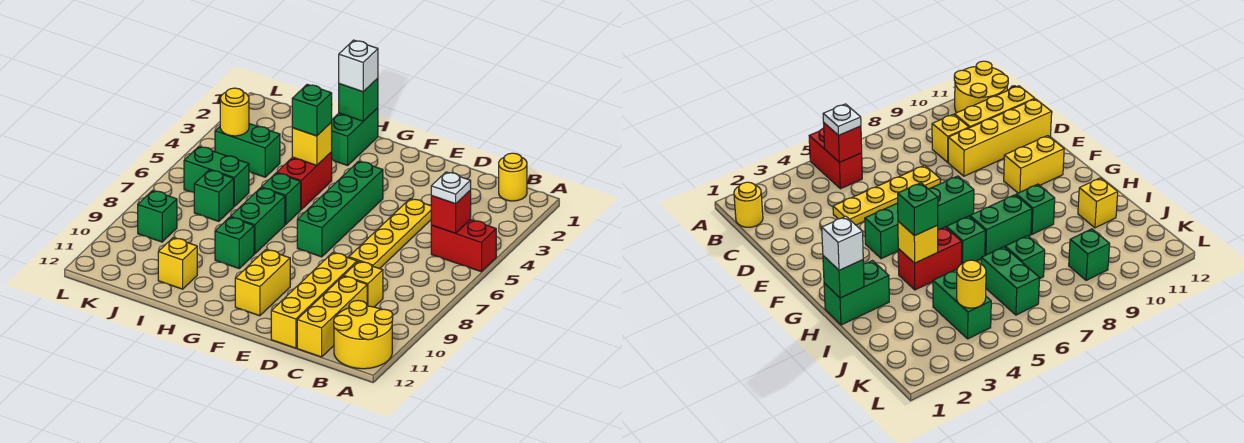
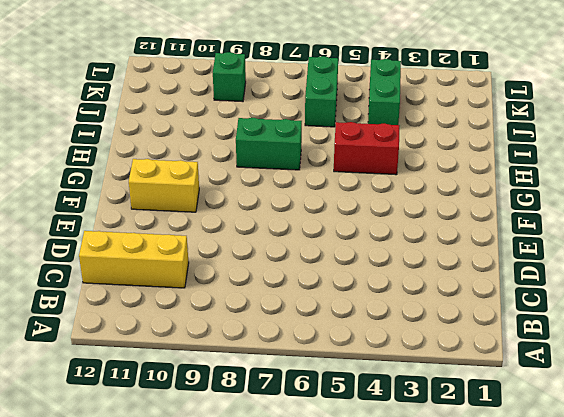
none -> red 1x2 brick [431,220,496,272]
none -> yellow 2x2 round brick [334,301,393,369]
none -> yellow 1x1 round brick [499,153,527,201]

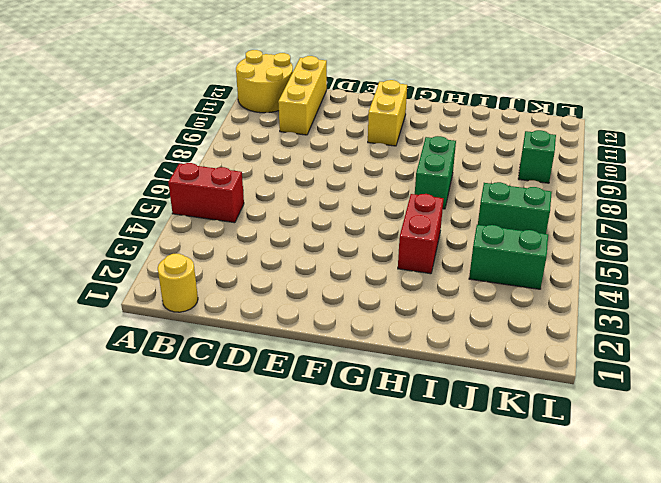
none -> yellow 1x1 brick [344,261,383,307]
none -> yellow 1x4 plate [349,199,431,269]
none -> yellow 1x4 brick [271,253,357,348]

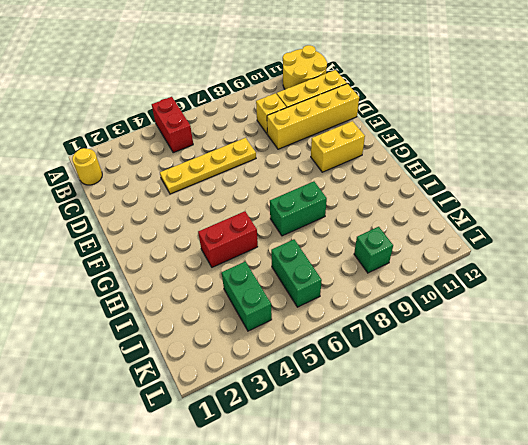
none -> green 1x4 brick [297,161,383,257]
none -> green 1x2 brick [331,108,378,165]
none -> green 1x1 brick [261,173,301,224]

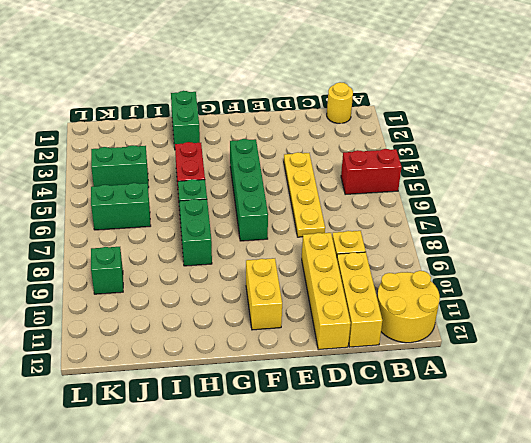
none -> green 1x1 brick [215,217,254,268]
none -> yellow 1x1 brick [158,238,197,289]
none -> green 1x1 brick [194,170,234,221]

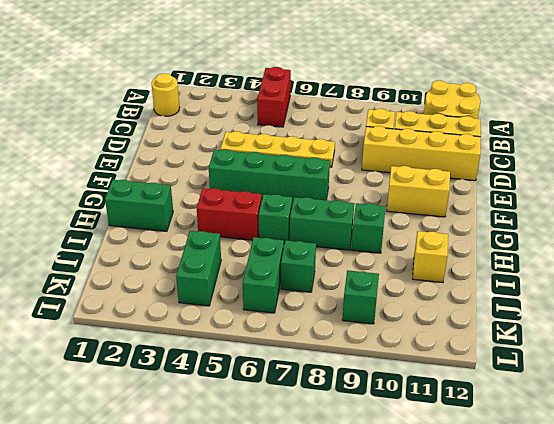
none -> red 1x1 brick [431,190,471,233]
none -> green 1x1 brick [339,78,378,121]
none -> yellow 1x1 brick [292,123,332,165]

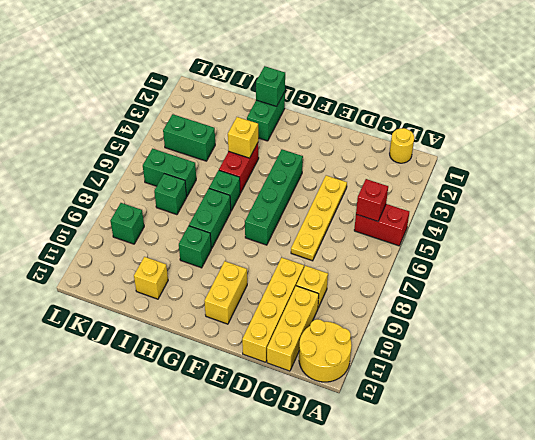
none -> yellow 1x1 round brick [220,88,249,136]
none -> white 1x1 plate [431,172,471,204]
none -> white 1x1 brick [339,40,378,92]

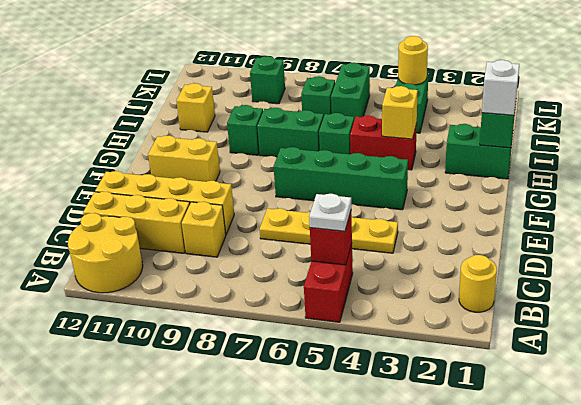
none -> green 1x1 brick [292,84,332,136]

